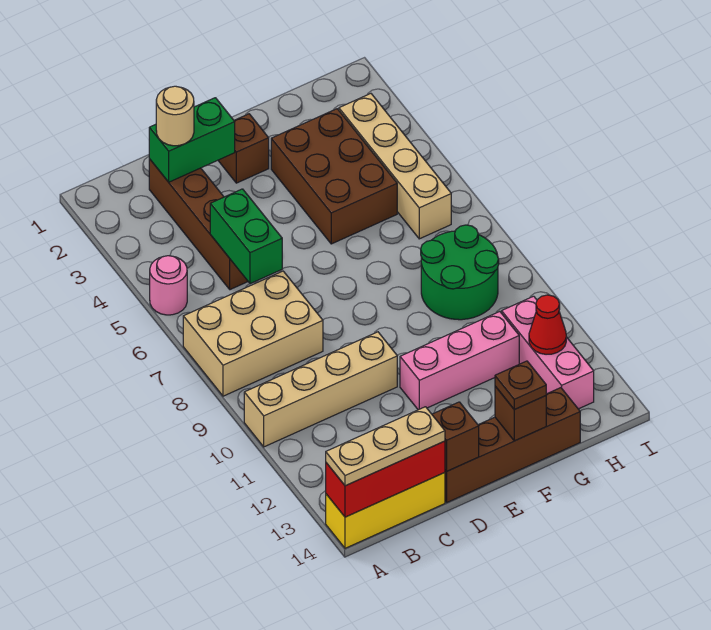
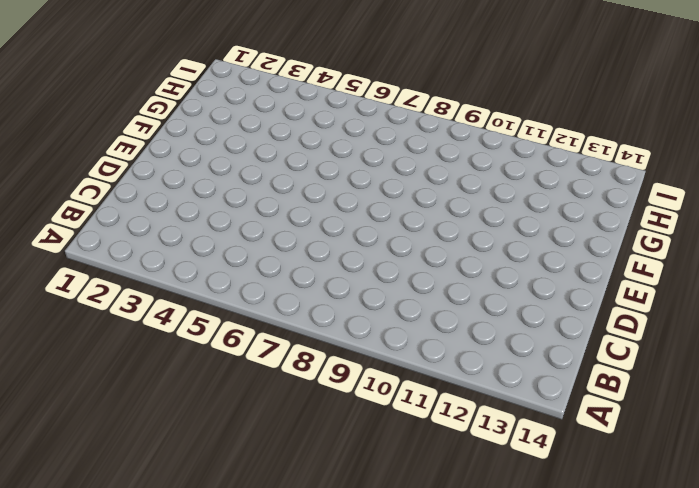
none -> pink 1x1 round brick [150,256,187,315]
none -> tan 2x3 brick [183,271,323,396]
none -> tan 1x4 brick [244,332,397,447]

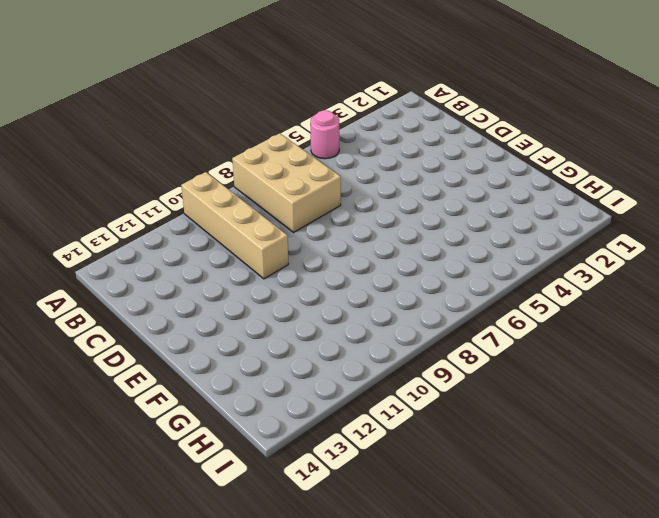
none -> yellow 1x3 brick [326,473,445,548]
none -> brown 1x4 brick [149,159,248,290]
none -> brown 1x4 brick [445,388,580,502]

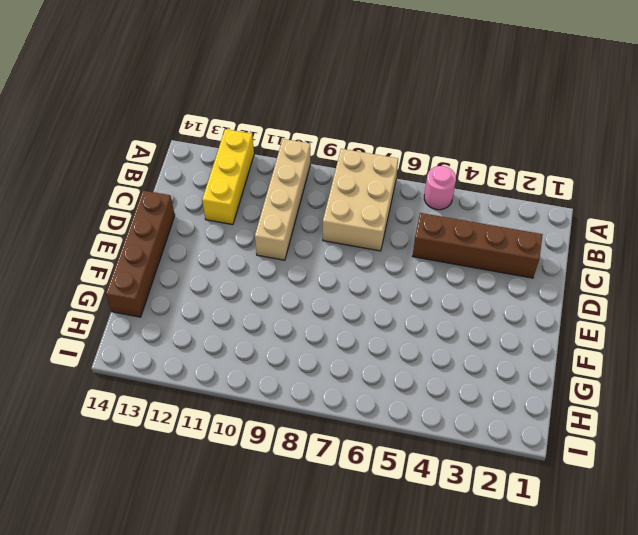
yellow 1x3 brick [202,129,254,225] -> yellow 1x3 brick moved to [326,473,445,548]
none -> brown 1x1 brick [218,114,269,183]
none -> pink 1x3 brick [400,312,519,410]
none -> brown 2x3 brick [271,109,397,244]

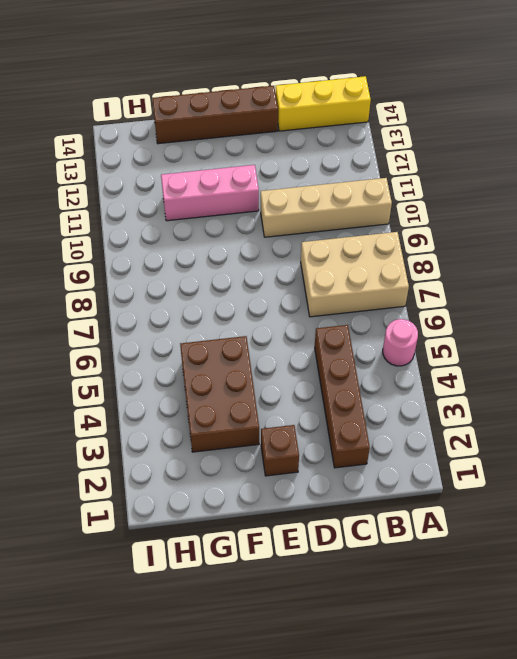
none -> green 2x2 round brick [421,225,499,320]
none -> tan 1x4 brick [339,94,451,239]
none -> pink 1x3 brick [502,296,594,409]

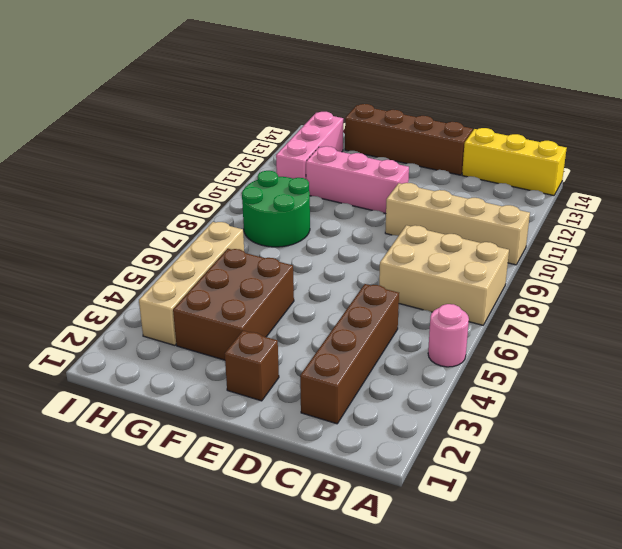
none -> red 1x3 brick [326,441,445,517]
none -> green 1x2 brick [149,98,235,182]
none -> green 1x2 brick [210,189,282,284]

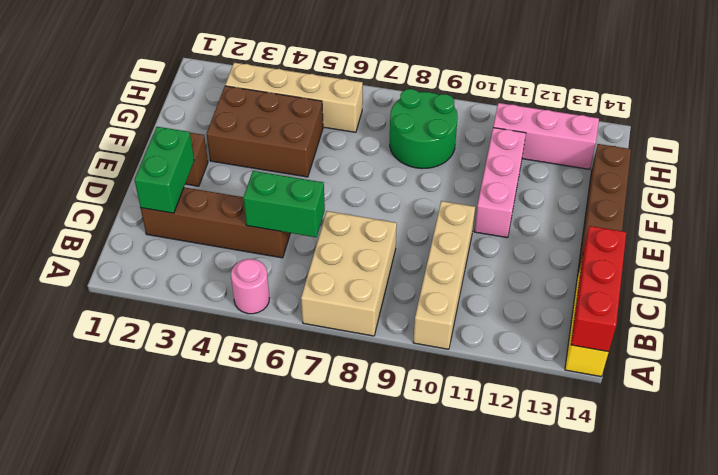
none -> brown 1x1 brick [432,402,479,471]
none -> brown 1x1 brick [495,386,546,441]
none -> red 1x1 cone [529,295,566,354]

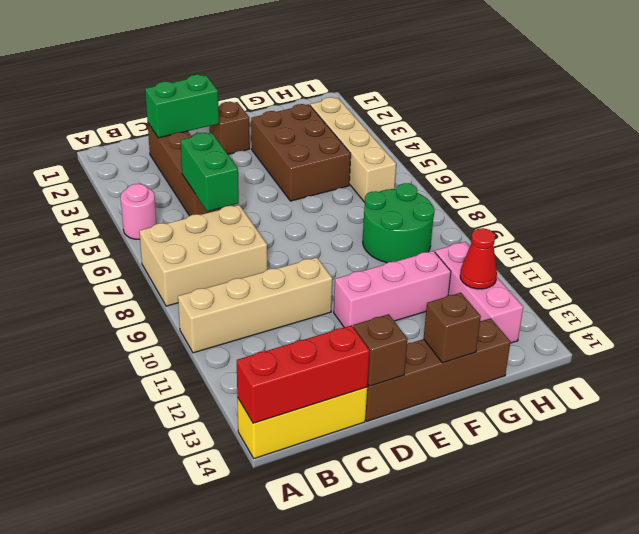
none -> tan 1x3 plate [326,407,445,486]
none -> tan 1x1 round brick [156,86,194,146]
none -> brown 1x1 plate [495,361,546,410]

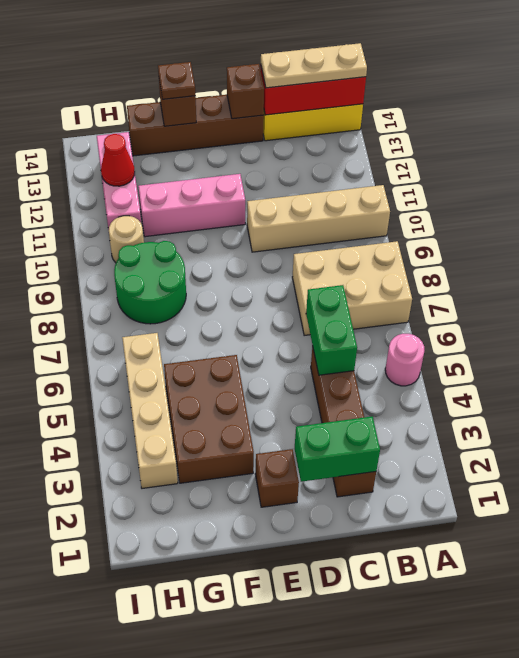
tan 1x1 round brick [109,216,144,263] -> tan 1x1 round brick moved to [156,86,194,146]

